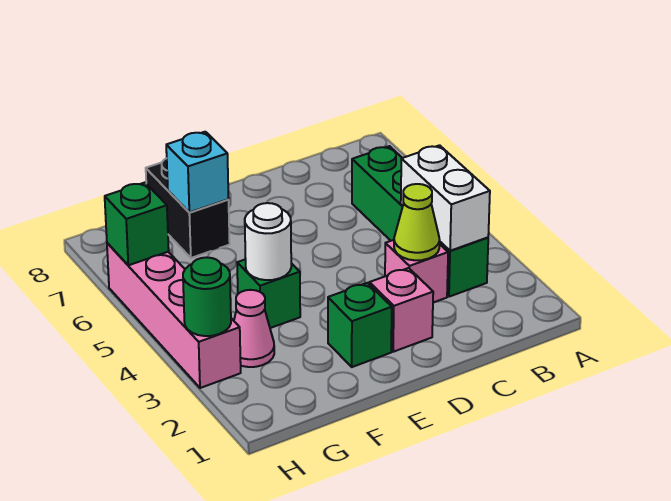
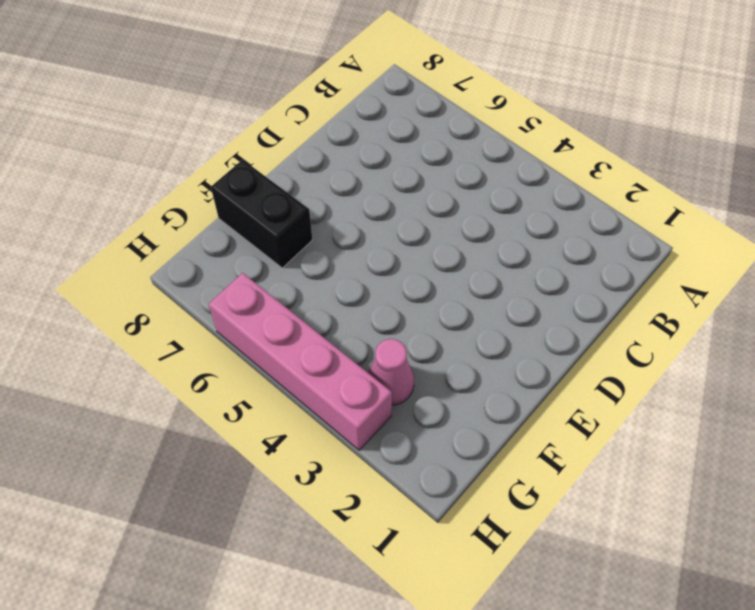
none -> green 1x4 brick [352,146,488,297]
none -> pink 1x1 brick [385,240,448,303]
none -> pink 1x1 brick [369,268,433,352]

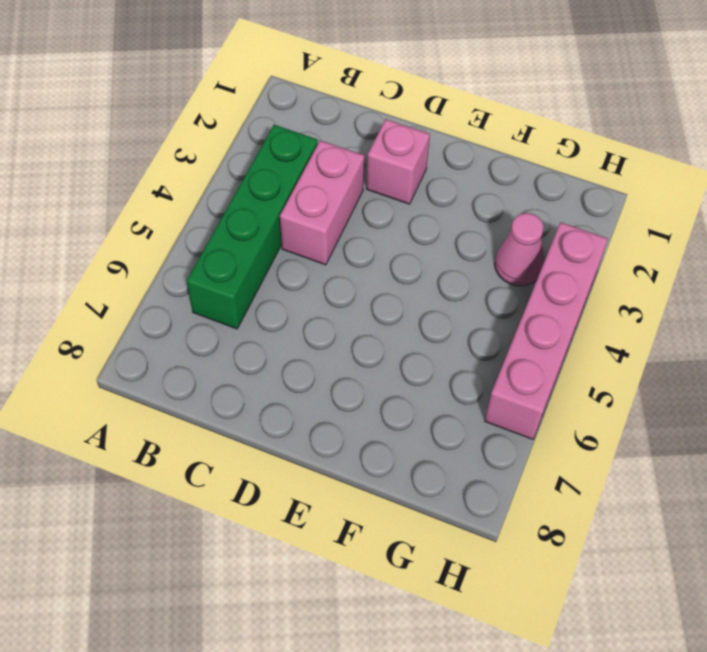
pink 1x2 brick [280,140,364,265] -> pink 1x1 brick [385,240,448,303]
none -> green 1x1 brick [328,283,392,367]
none -> green 1x1 brick [237,259,300,328]
none -> black 1x2 brick [146,158,230,258]

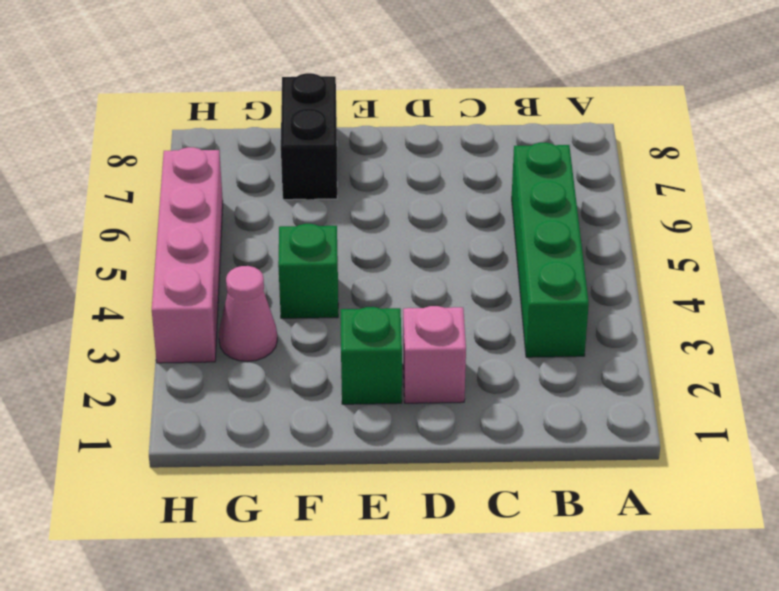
none -> pink 1x1 brick [385,240,448,303]
none -> white 1x2 brick [401,145,490,251]
none -> lime 1x1 cone [394,184,440,260]

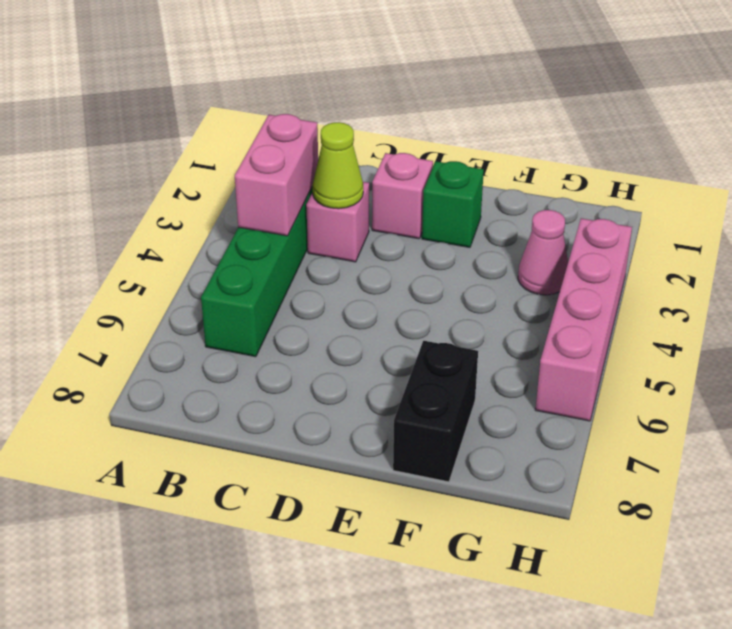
pink 1x2 brick [235,114,318,236] -> white 1x2 brick [401,145,490,251]
none -> green 1x1 brick [237,259,300,328]
none -> white 1x1 round brick [245,203,291,280]
none -> cyan 1x1 brick [166,132,229,212]

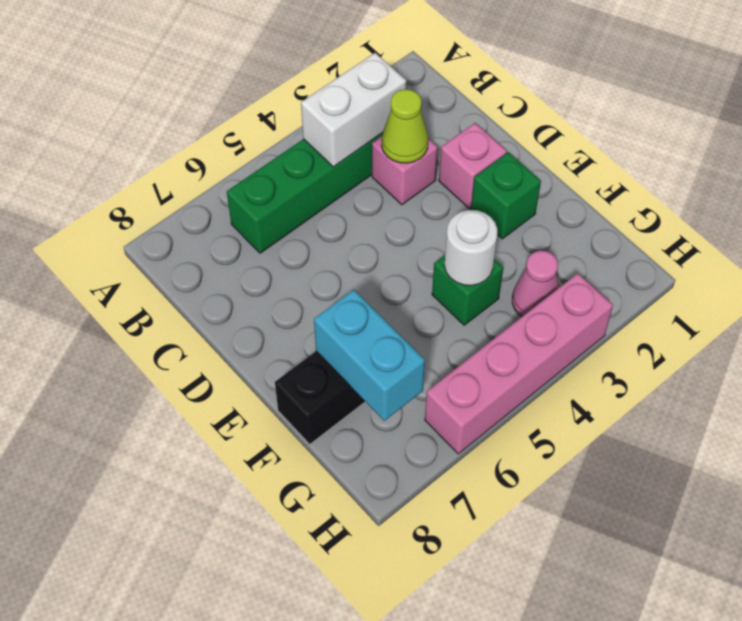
cyan 1x2 brick [314,290,425,421] -> cyan 1x1 brick [166,132,229,212]
none -> green 1x1 round brick [183,257,231,336]
none -> green 1x1 brick [105,183,169,265]

